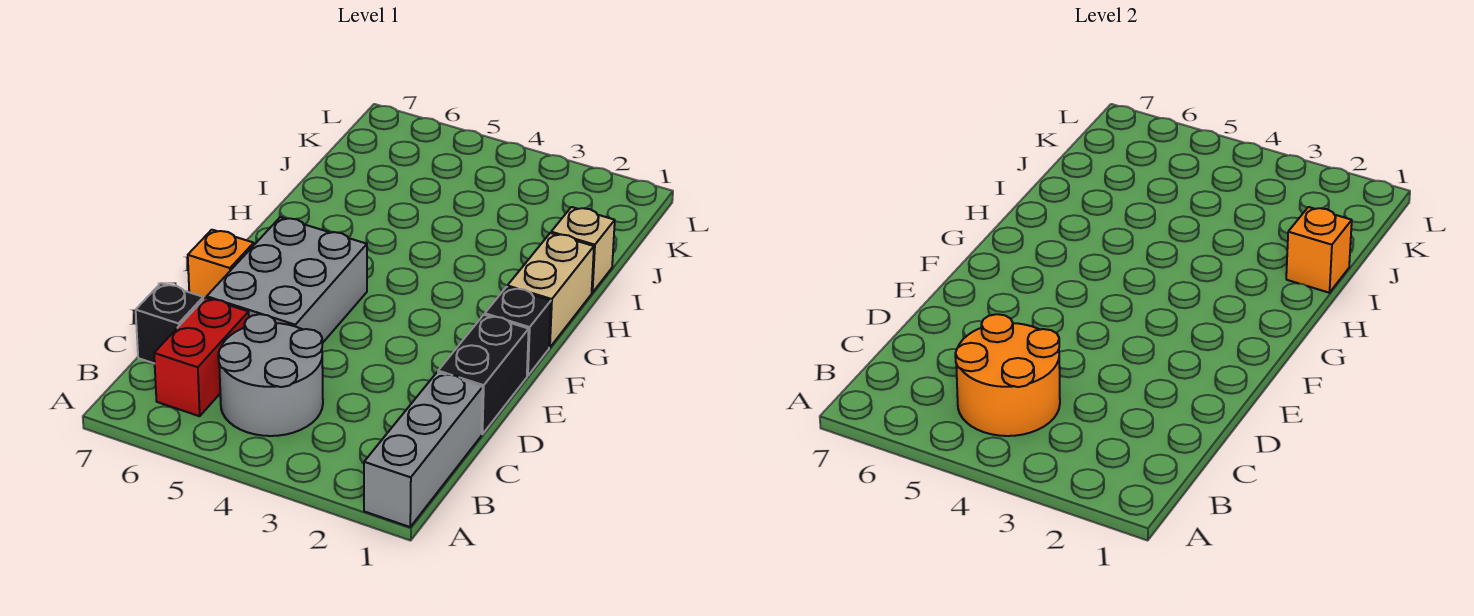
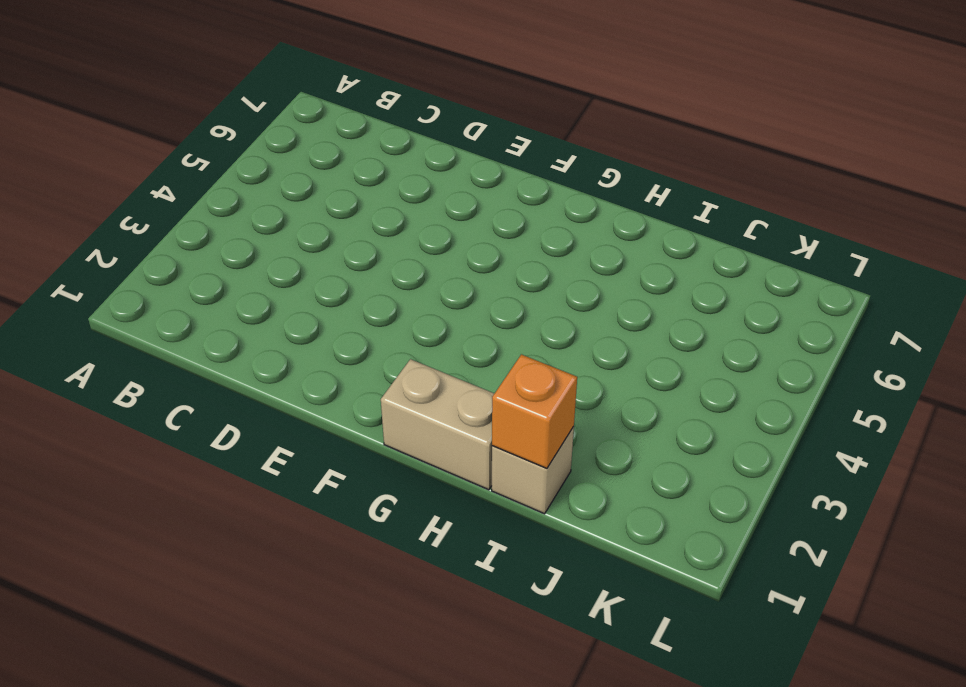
none -> grey 1x3 brick [364,372,483,527]
none -> grey 2x2 round brick [218,314,323,436]
none -> red 1x2 brick [154,298,249,416]

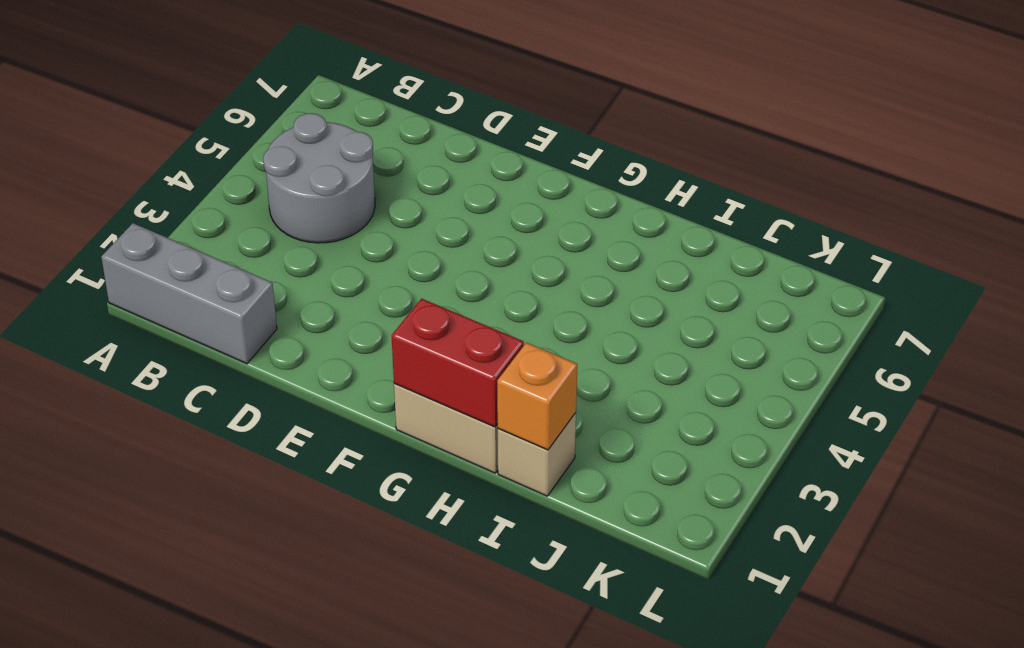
red 1x2 brick [392,299,524,427] -> red 1x2 brick moved to [154,298,249,416]
none -> black 1x1 brick [136,283,203,364]
none -> black 1x2 brick [438,315,529,434]
none -> grey 2x3 brick [207,217,367,343]

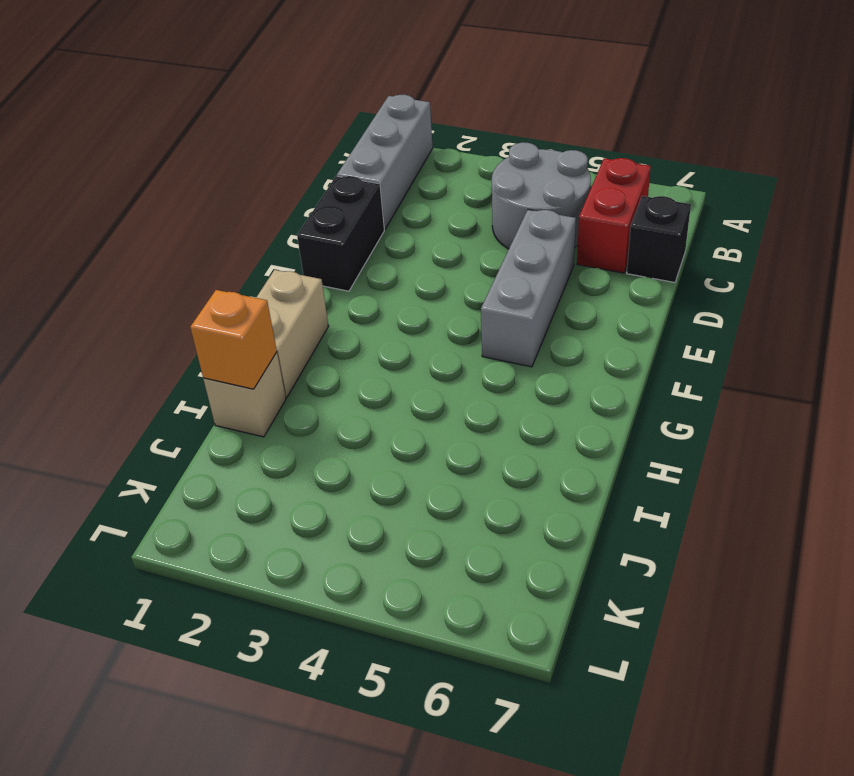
grey 1x3 brick [481,210,576,367] -> grey 2x3 brick [207,217,367,343]
none -> orange 1x1 brick [188,230,254,300]
none -> black 1x1 brick [485,287,551,376]
none -> orange 2x2 round brick [955,314,1060,436]

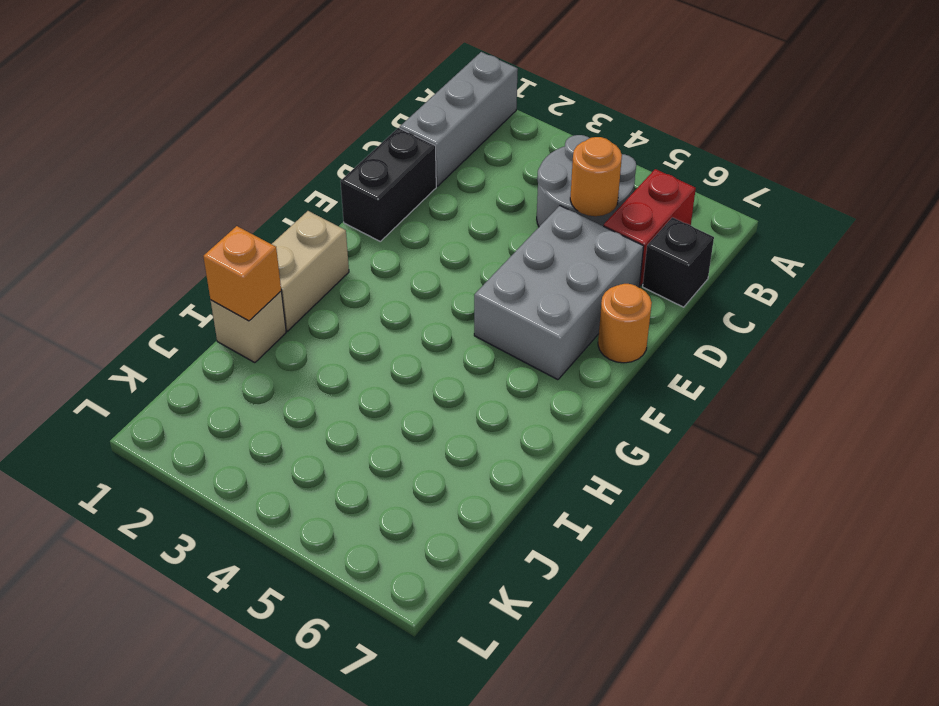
orange 1x1 round brick [570,137,622,216] -> orange 2x2 round brick [955,314,1060,436]
orange 1x1 round brick [598,284,652,363] -> orange 1x1 brick [188,230,254,300]
none -> black 1x1 brick [485,287,551,376]

